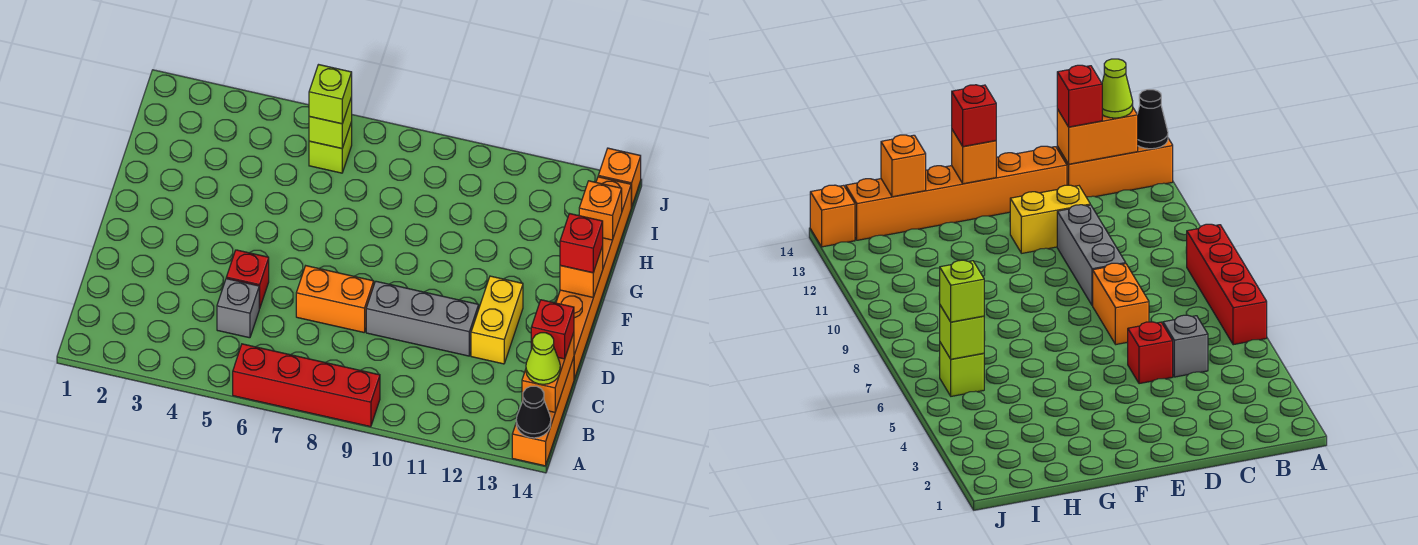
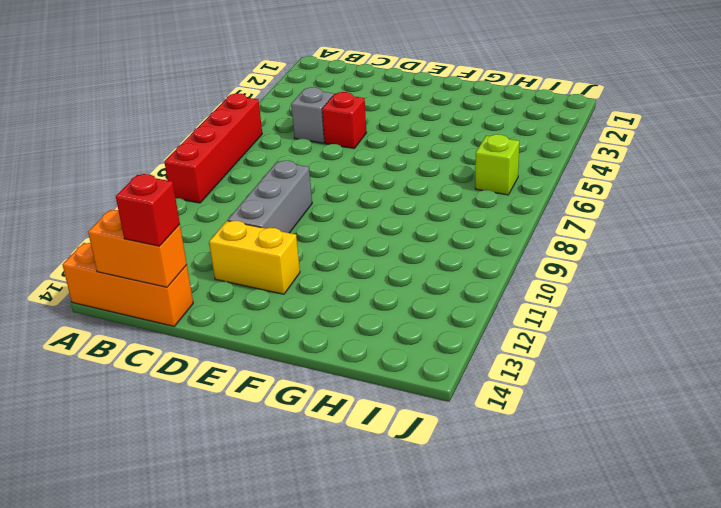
none -> orange 1x2 brick [296,266,374,332]
none -> orange 1x6 brick [556,177,631,379]
none -> orange 1x1 brick [598,148,641,207]

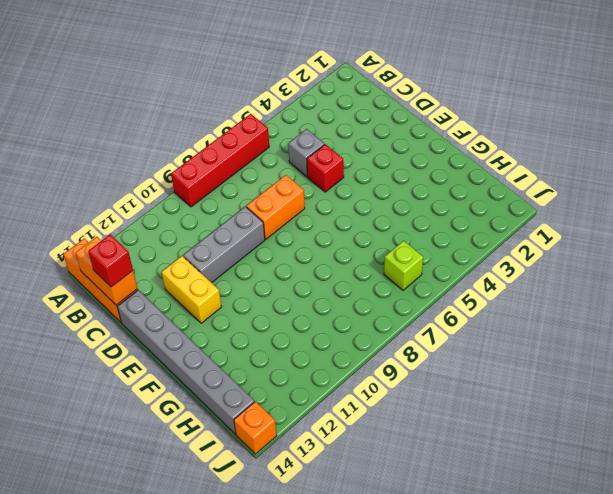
grey 1x6 brick [117,290,255,434] -> orange 1x6 brick [556,177,631,379]
none -> black 1x1 cone [516,386,551,438]
none -> orange 1x1 brick [560,246,603,297]
none -> orange 1x1 brick [579,181,622,240]

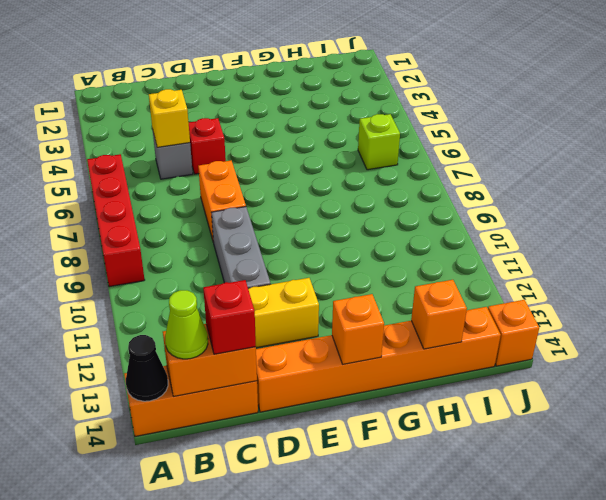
yellow 1x1 brick [149,89,190,147] -> none
none -> lime 1x1 brick [309,97,352,148]
none -> red 1x1 brick [560,214,603,273]
none -> lime 1x1 brick [309,65,352,124]

